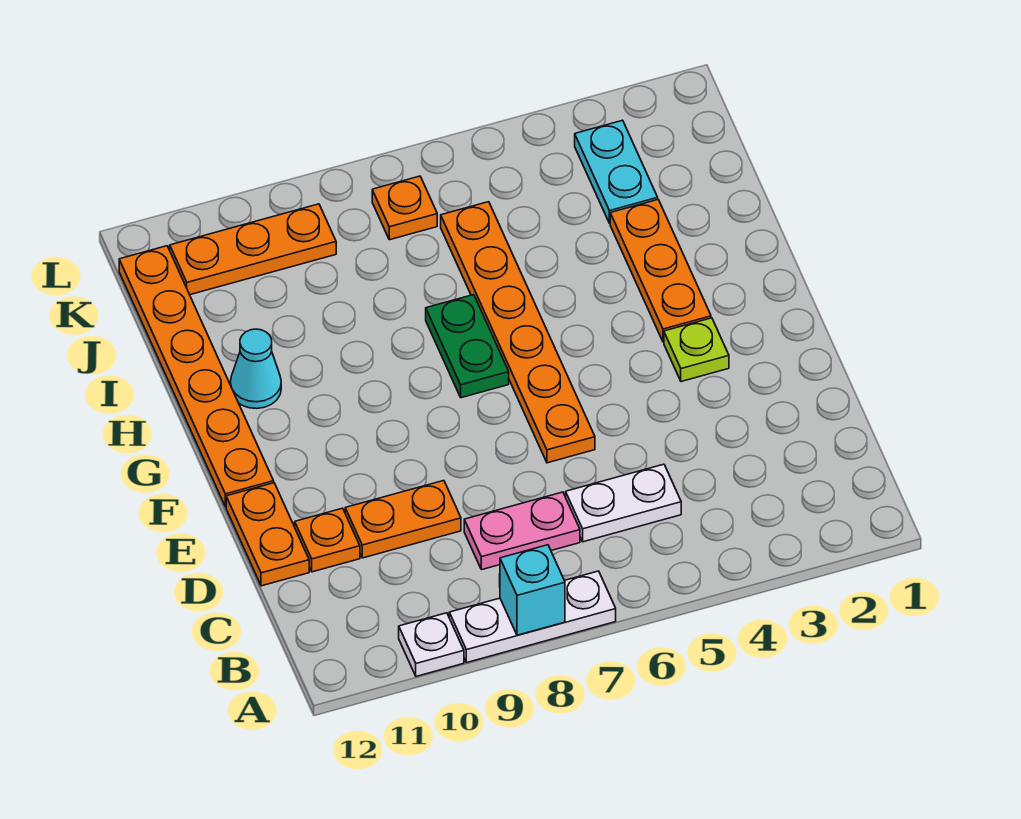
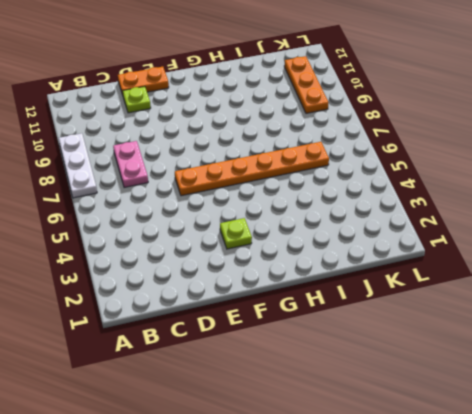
lime 1x1 plate [123,86,151,113] -> orange 1x1 plate [295,508,360,572]
none -> white 1x1 plate [399,613,464,676]
none -> white 1x2 plate [566,464,681,542]
none -> orange 1x2 plate [345,481,461,558]

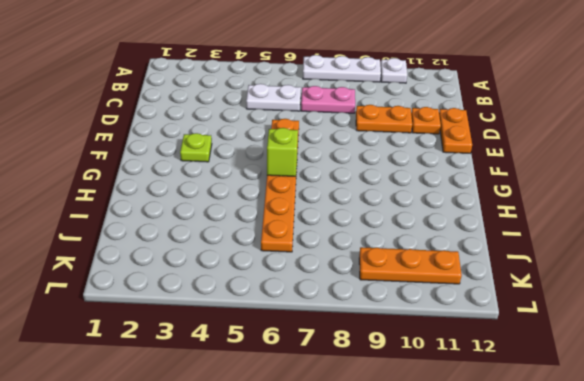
lime 1x1 brick [267,128,298,177] -> none
none -> orange 1x6 plate [119,246,274,507]
none -> orange 1x3 plate [610,200,711,342]
none -> green 1x2 plate [426,295,509,398]

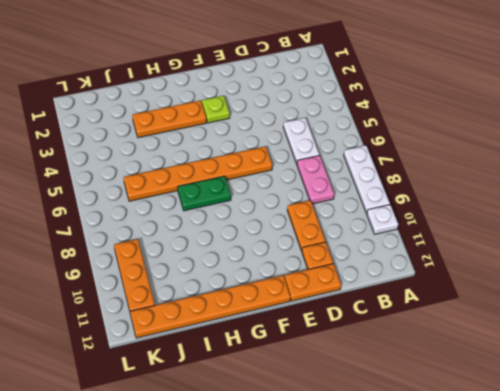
none -> cyan 1x1 cone [230,329,281,409]
none -> cyan 1x2 plate [575,120,658,223]
none -> orange 1x1 plate [372,176,437,240]

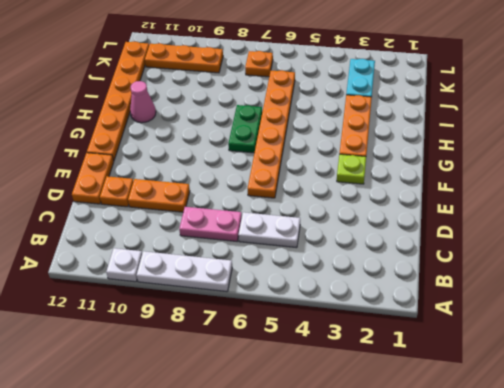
pink 1x1 cone [130,81,156,123] -> cyan 1x1 cone [230,329,281,409]
none -> cyan 1x1 brick [500,545,565,635]

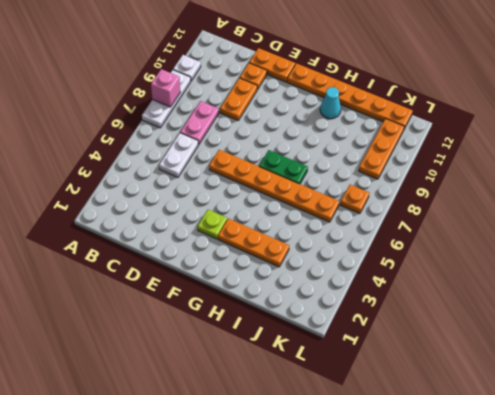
pink 1x1 brick [151,69,180,107] -> cyan 1x1 brick [500,545,565,635]
none -> cyan 1x2 plate [575,120,658,223]

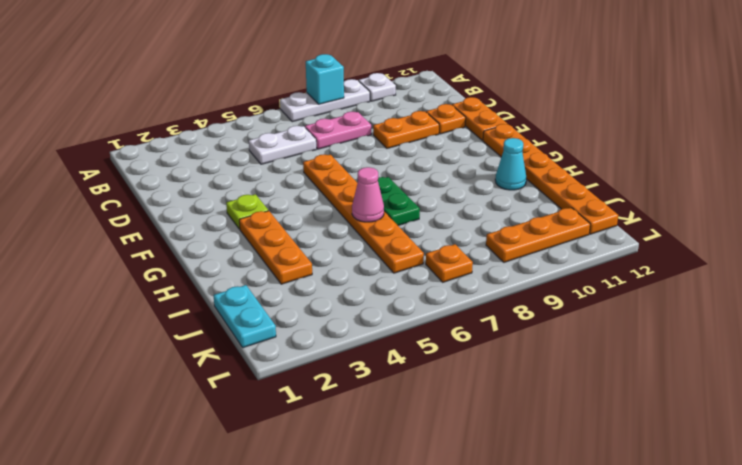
pink 1x1 cone [352,167,384,222] -> none
cyan 1x2 plate [214,285,276,348] -> cyan 1x2 plate moved to [575,120,658,223]

